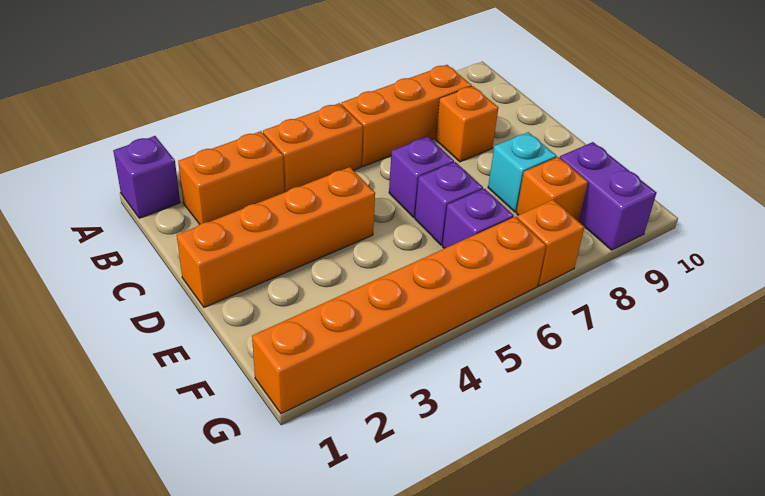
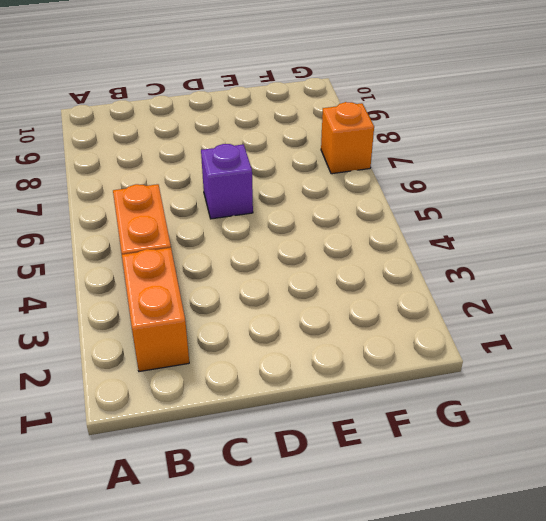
none -> purple 1x1 brick [113,136,180,218]
none -> orange 1x3 brick [341,65,472,166]
none -> orange 1x1 brick [435,86,498,162]

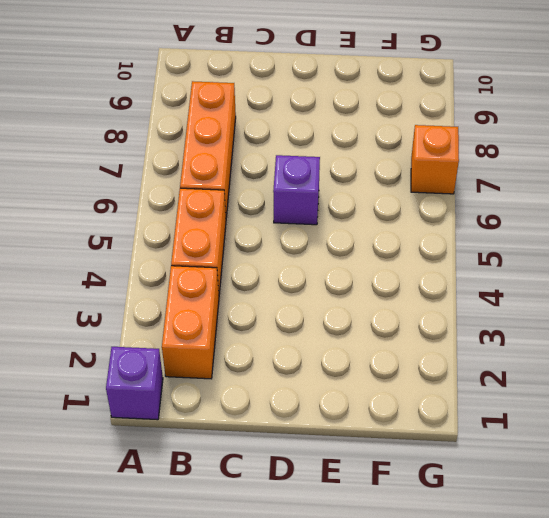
none -> orange 1x1 brick [435,86,498,162]
none -> orange 1x4 brick [177,167,375,307]
none -> purple 1x1 brick [415,162,483,245]

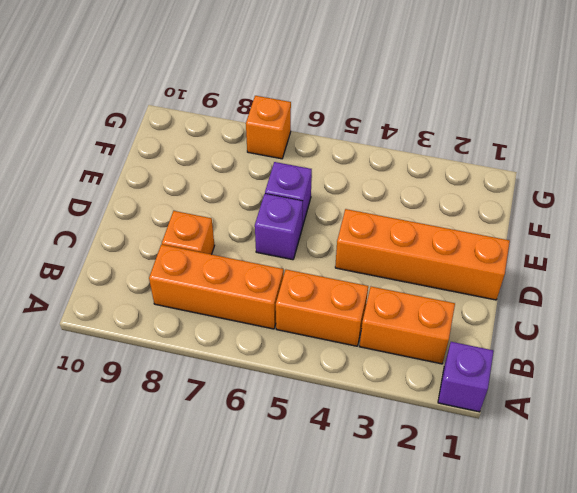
none -> cyan 1x1 brick [488,132,557,212]
none -> purple 1x1 brick [442,189,514,249]
none -> orange 1x1 brick [516,157,588,221]

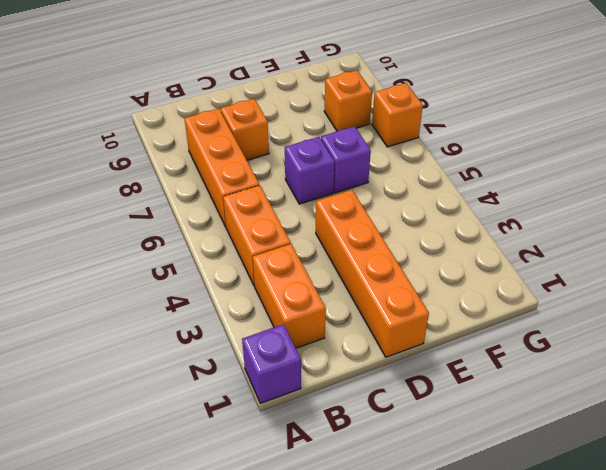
none -> cyan 1x1 brick [488,132,557,212]
none -> purple 1x1 brick [442,189,514,249]
none -> purple 1x2 brick [560,142,656,250]

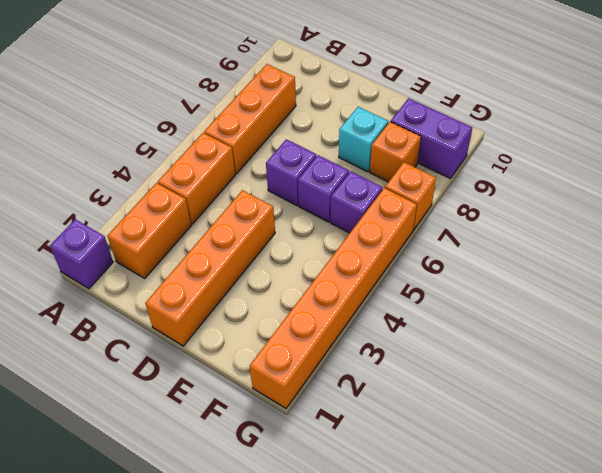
none -> orange 1x1 brick [435,86,498,162]

